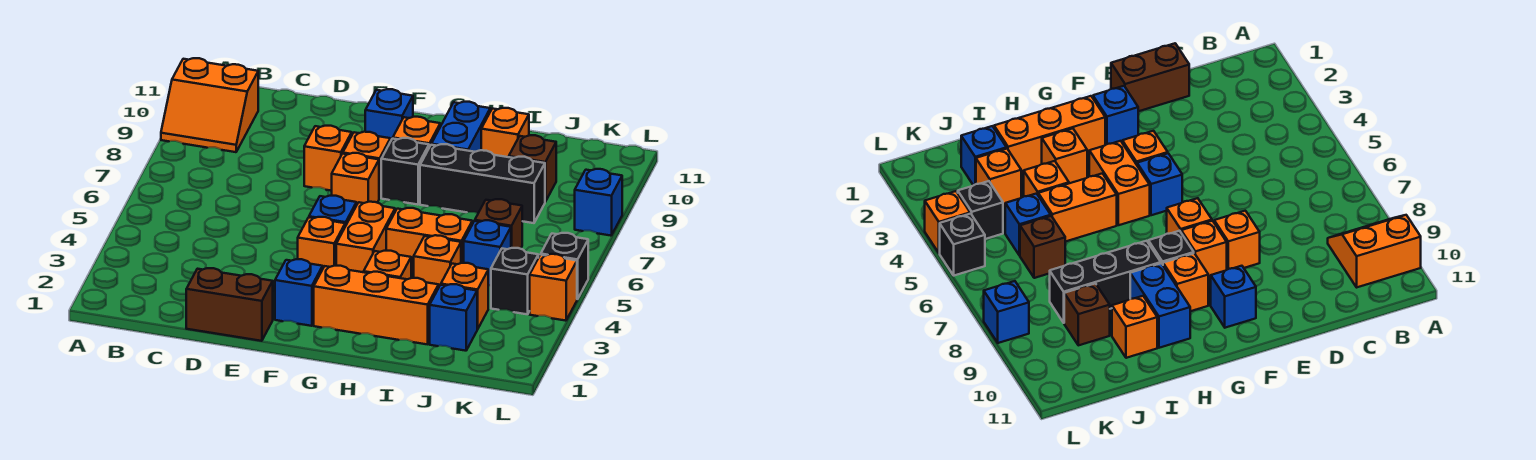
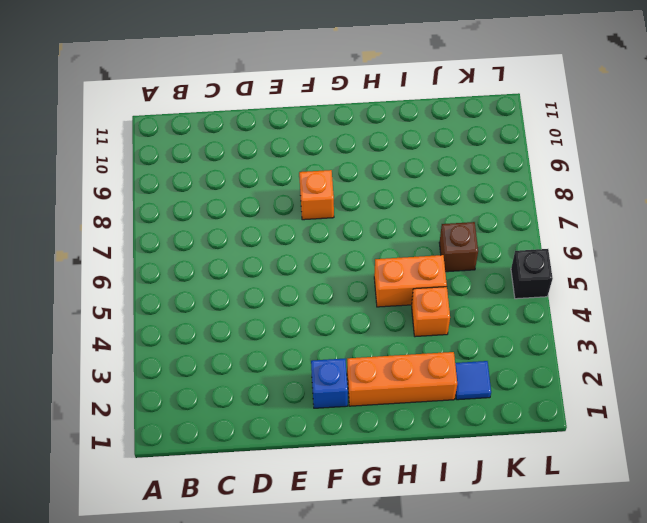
blue 1x1 tile [455,361,491,400] -> blue 1x1 brick [430,284,477,351]
none -> orange 2x2 slope [161,58,258,152]
none -> brown 1x2 brick [186,268,273,341]
none -> orange 1x1 brick [304,126,352,191]

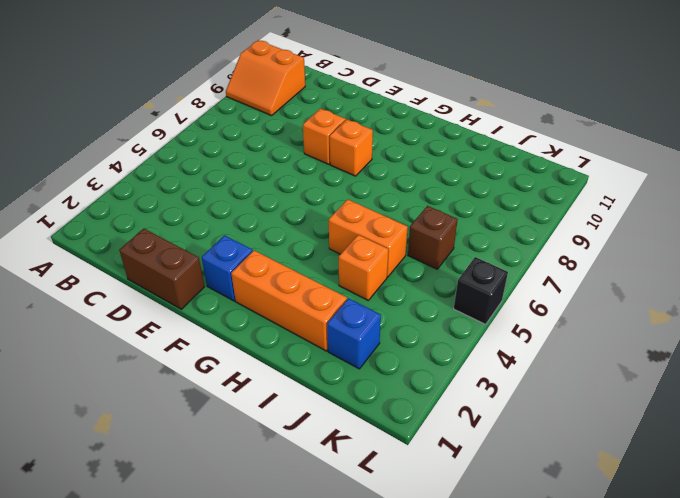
none -> orange 1x1 brick [298,217,345,268]
none -> blue 1x1 brick [309,196,356,226]
none -> orange 1x1 brick [332,153,379,205]

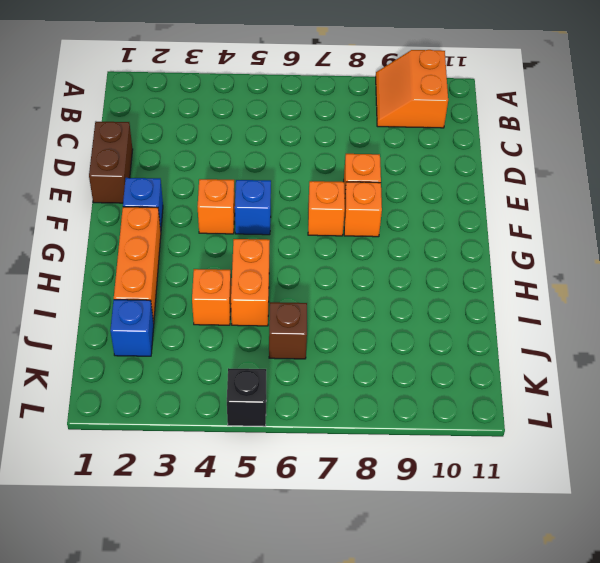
none -> blue 1x1 brick [365,89,413,142]
none -> orange 1x2 brick [336,202,395,272]
none -> black 1x1 brick [381,138,429,205]

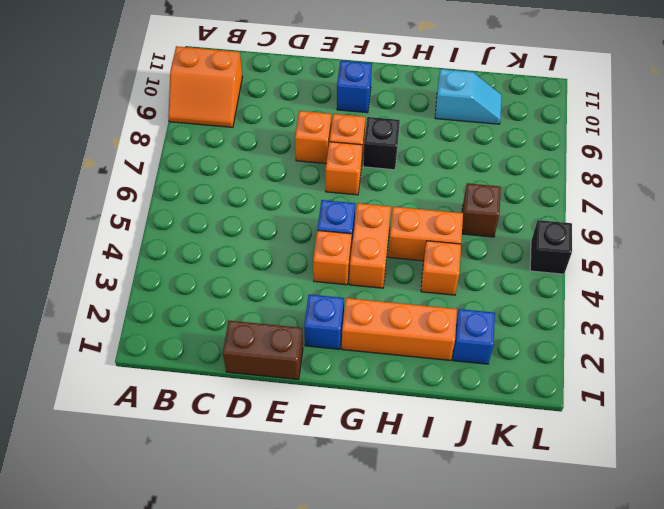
cyan 1x2 slope [435,69,502,124] -> orange 1x1 brick [481,108,529,157]
none -> orange 1x1 brick [393,117,440,147]
none -> orange 1x1 brick [364,251,411,279]
none -> black 1x3 brick [420,144,545,223]

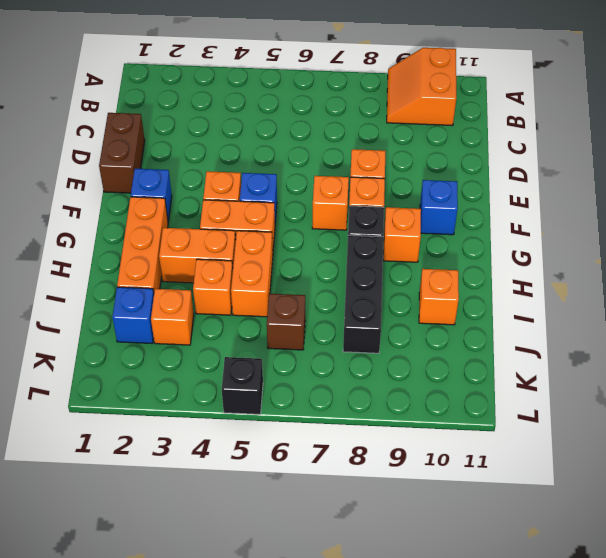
orange 1x2 brick [159,228,236,283] -> orange 1x1 brick [364,251,411,279]
none -> blue 1x2 brick [431,102,490,152]
none -> blue 1x1 brick [464,220,511,285]
none -> brown 1x1 brick [509,135,556,202]

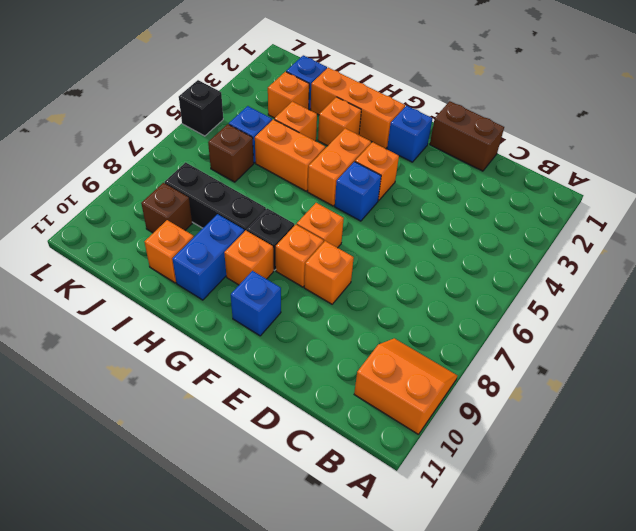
none -> black 1x1 brick [491,248,538,314]
none -> orange 1x1 brick [530,254,577,321]
none -> blue 1x1 brick [575,169,622,236]

